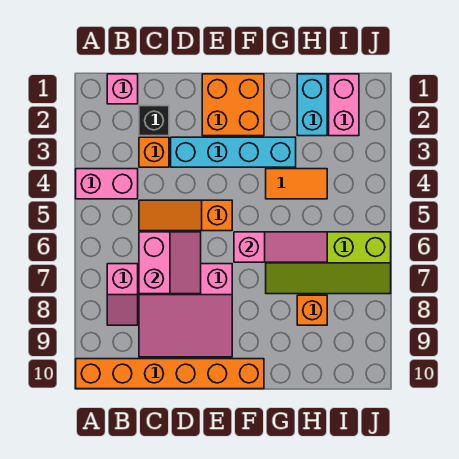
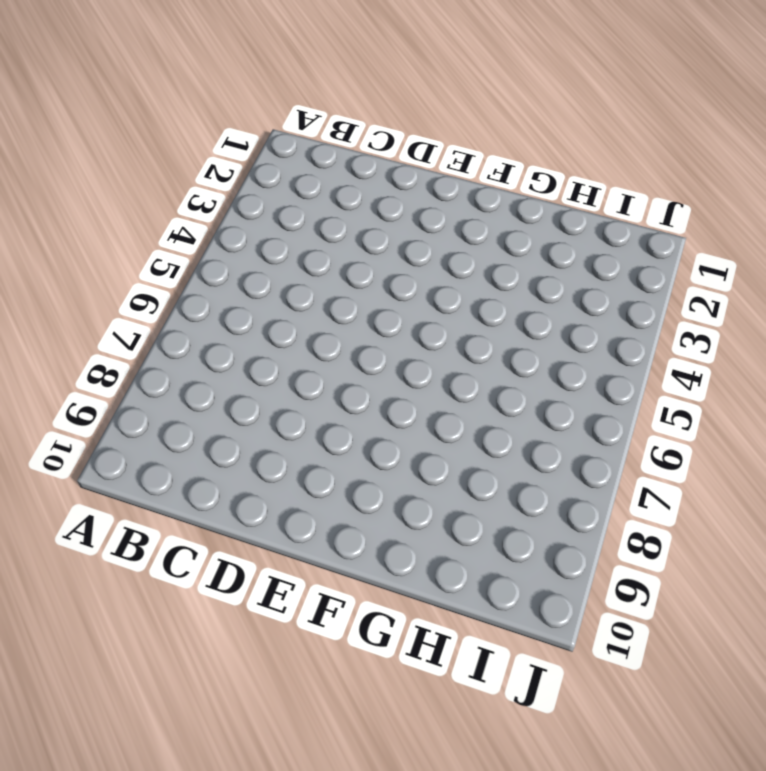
none -> pink 1x2 brick [76,169,138,199]
none -> orange 1x6 brick [76,359,264,389]
none -> pink 1x1 brick [107,74,138,104]

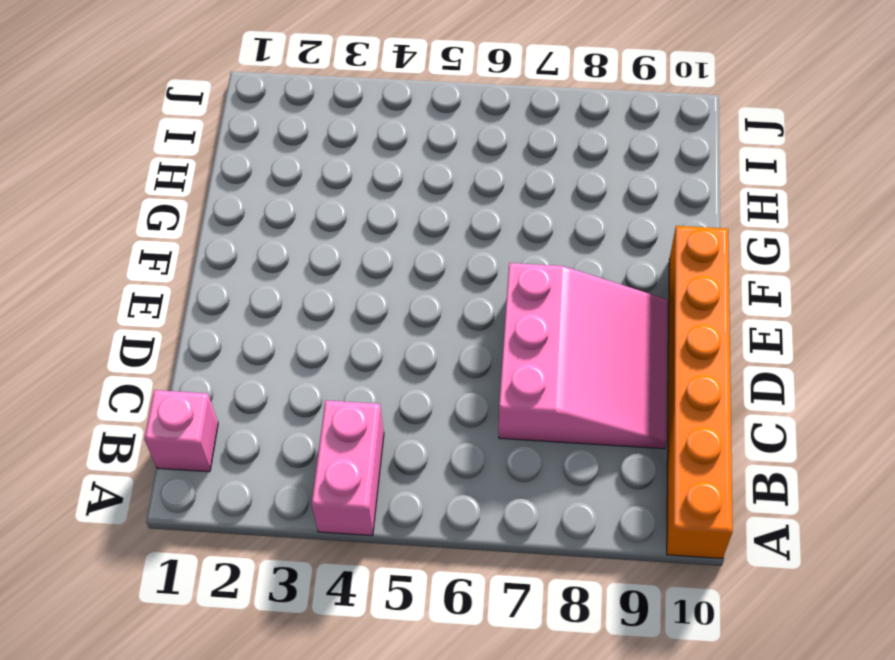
none -> pink 1x2 slope [107,264,138,325]
none -> black 1x1 brick [139,106,169,136]
none -> orange 1x1 brick [139,137,169,167]

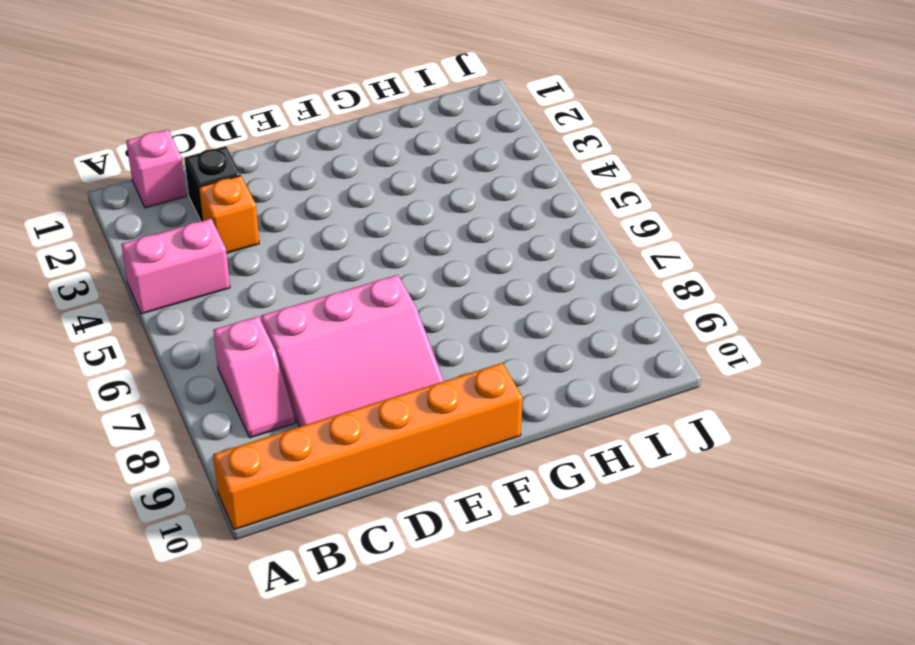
none -> orange 1x3 slope [139,200,232,231]
none -> cyan 1x4 brick [171,137,296,167]
none -> orange 2x2 brick [202,74,264,136]

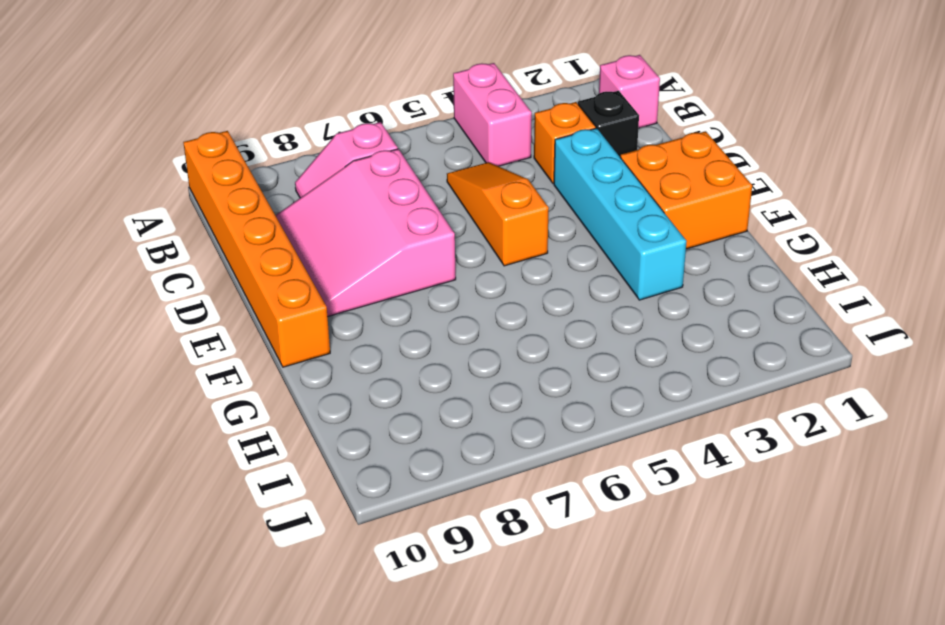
none -> orange 1x2 tile [266,169,327,199]
none -> lime 2x4 slope [266,232,391,294]
none -> cyan 1x2 brick [297,74,327,136]

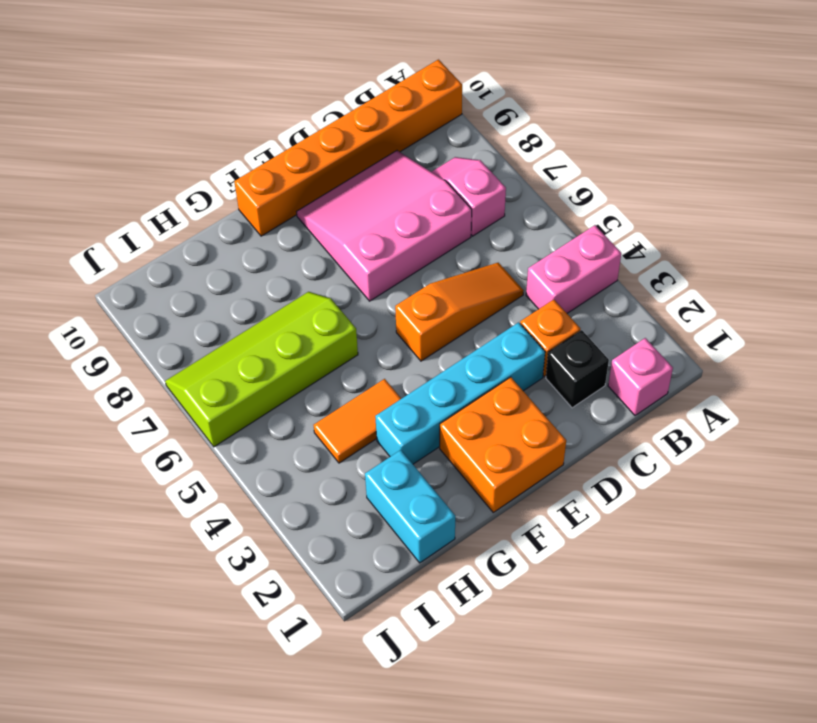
none -> orange 1x1 brick [297,295,327,325]
none -> pink 1x2 brick [329,74,359,136]
none -> pink 2x2 slope [139,232,201,294]

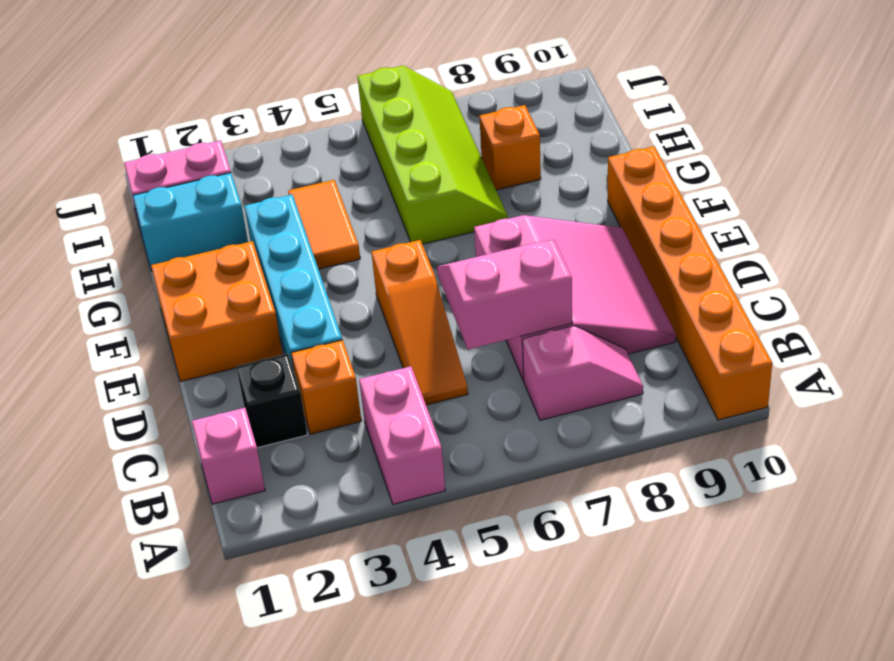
none -> pink 1x3 slope [234,232,327,262]

